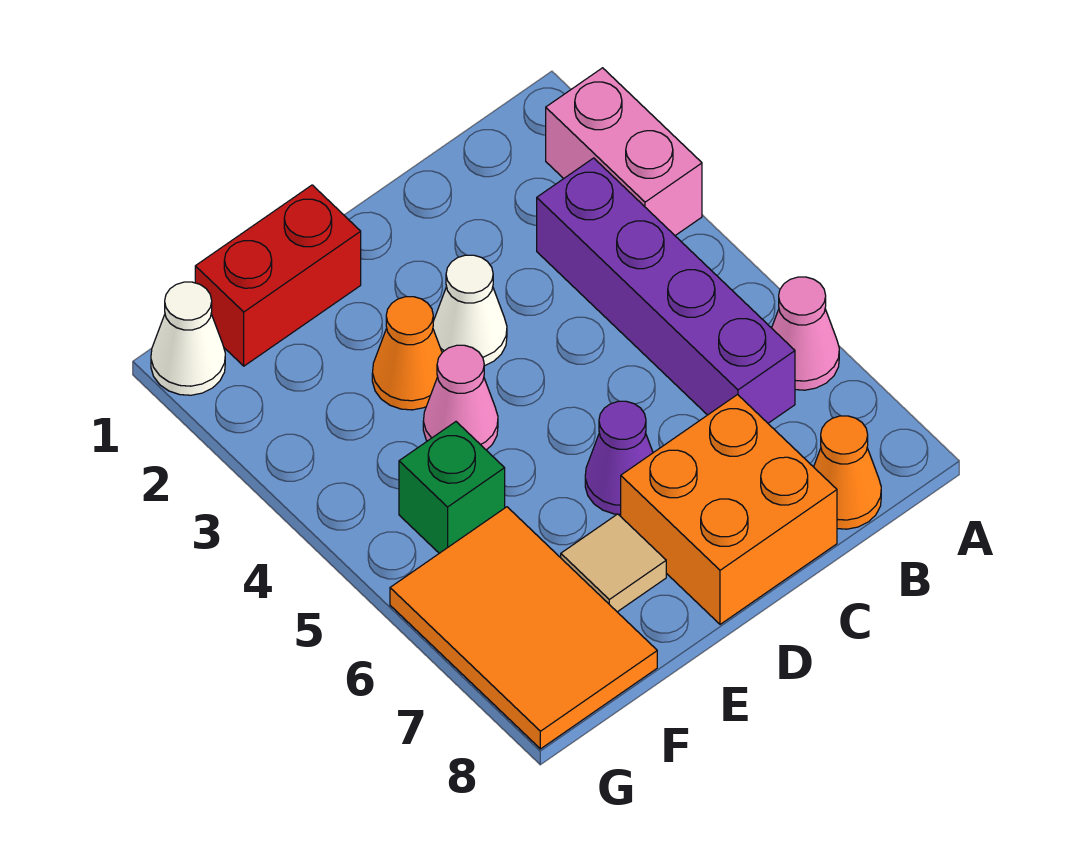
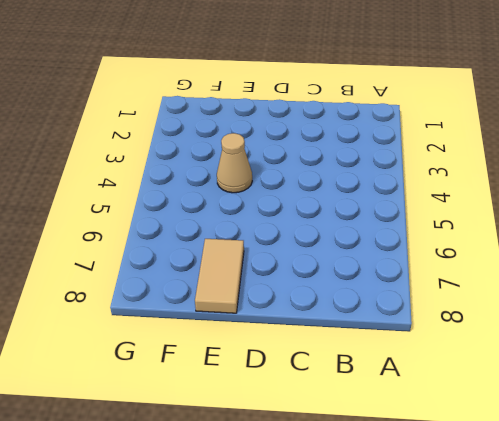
tan 1x1 cone [217,133,252,193] -> pink 1x1 cone [423,345,498,450]
tan 1x2 tile [195,239,244,313] -> tan 1x1 tile [561,514,666,612]
none -> pink 1x2 brick [546,68,702,235]
none -> pink 1x1 cone [772,277,839,390]
none -> purple 1x4 brick [537,158,795,423]

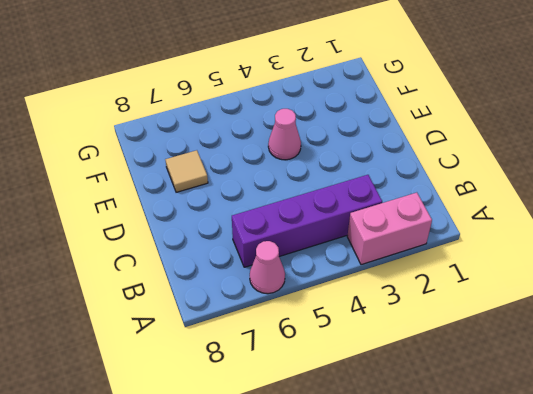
none -> orange 1x1 cone [814,416,881,529]
none -> orange 2x2 brick [621,395,837,624]
none -> white 1x1 cone [433,255,507,366]

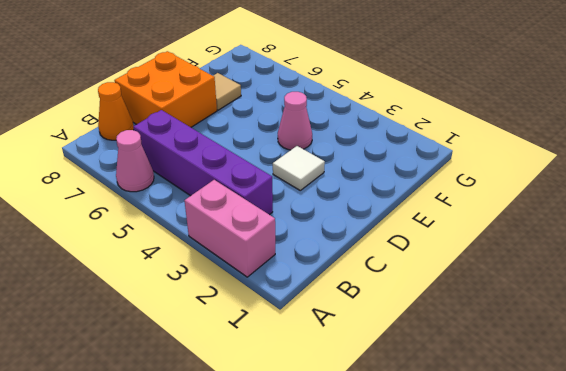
white 1x1 tile [273,146,325,190] -> white 1x1 cone [433,255,507,366]
none -> purple 1x1 cone [585,401,653,514]
none -> red 1x2 brick [195,185,361,366]
none -> orange 1x1 cone [372,297,442,410]

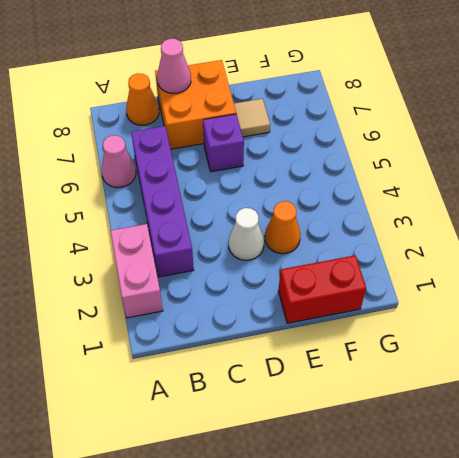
pink 1x1 cone [157,39,191,94] -> pink 1x1 cone moved to [423,345,498,450]
purple 1x1 brick [203,114,244,172] -> purple 1x1 cone [585,401,653,514]
none -> green 1x1 brick [399,422,505,553]
none -> orange 2x3 tile [390,507,657,749]
none -> white 1x1 cone [151,282,225,395]

